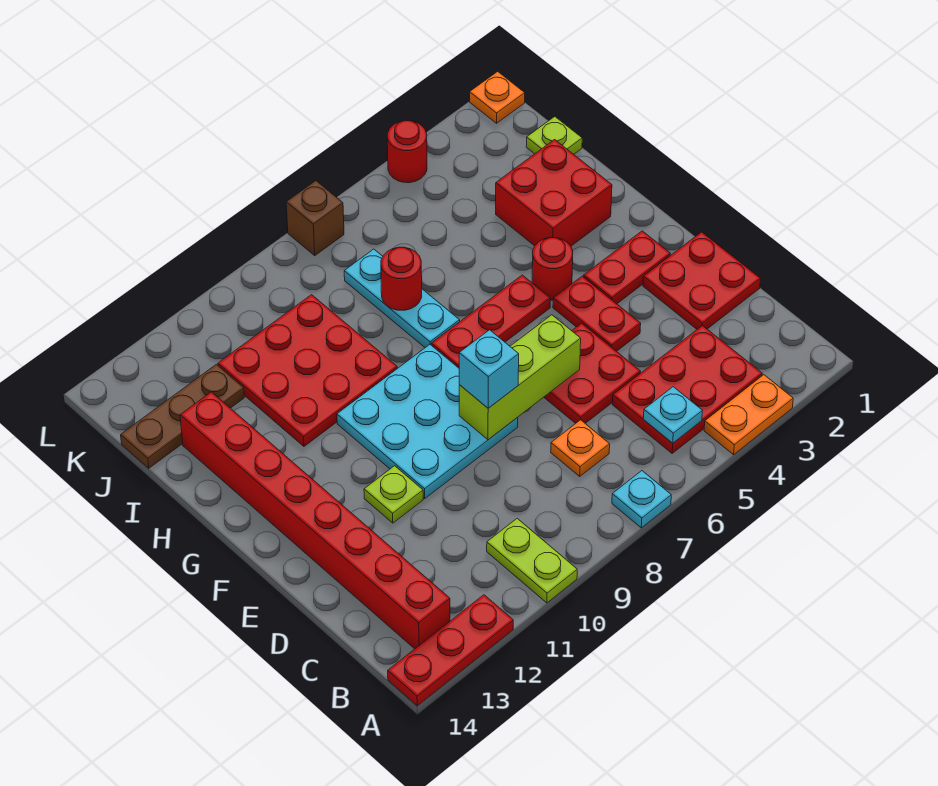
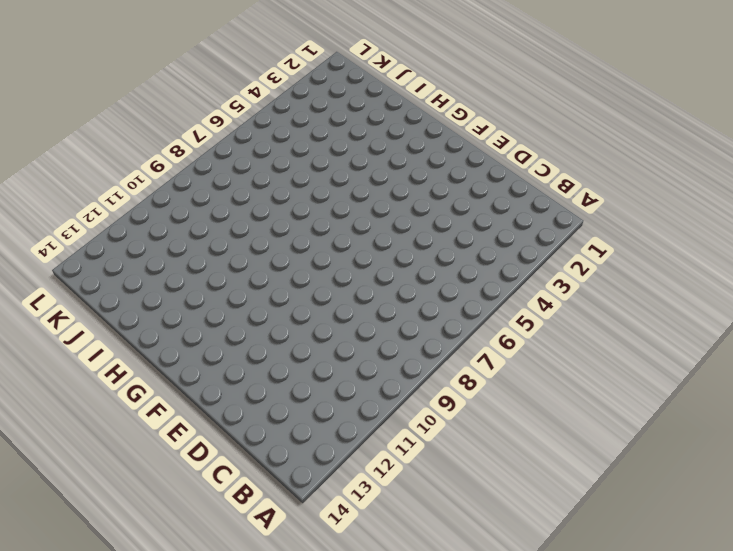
none -> orange 1x2 plate [704,375,793,455]
none -> cyan 1x1 plate [612,471,671,528]
none -> lime 1x2 plate [487,519,577,603]

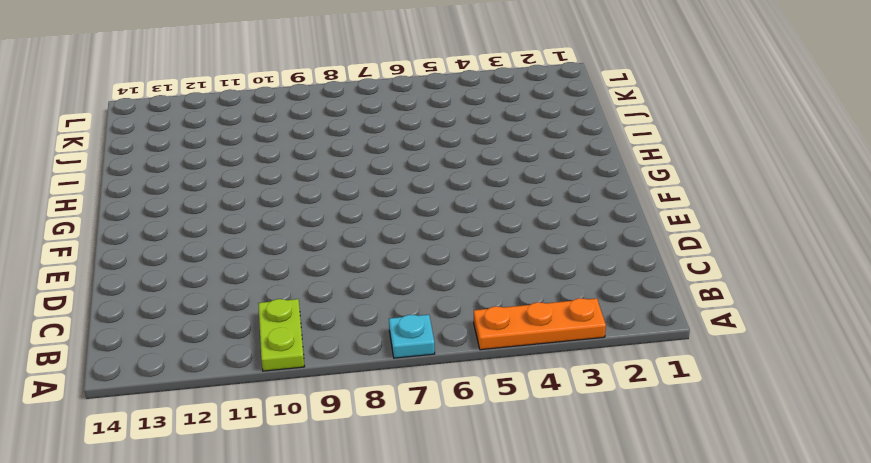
orange 1x3 plate [474,298,606,350] -> orange 1x2 plate [704,375,793,455]
none -> red 1x3 plate [388,595,513,706]
none -> red 2x3 plate [612,325,762,453]
none -> red 1x8 brick [180,392,450,649]

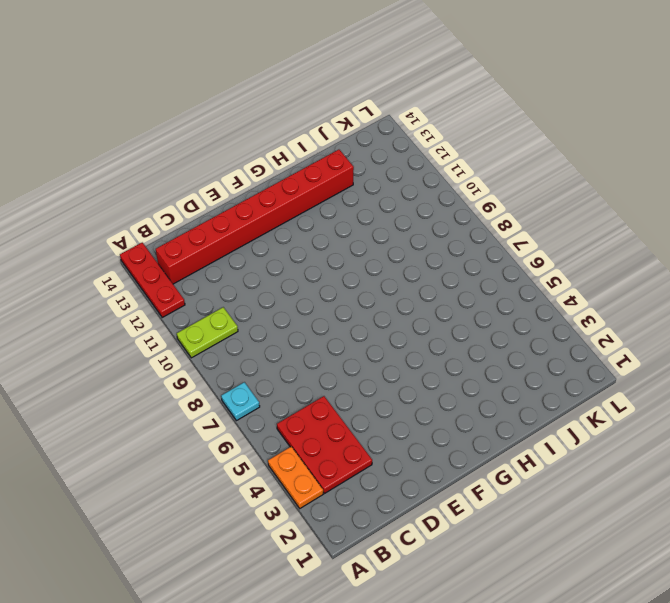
none -> orange 1x1 plate [551,420,610,476]
none -> red 2x2 plate [643,232,760,329]
none -> red 2x2 plate [544,323,641,423]

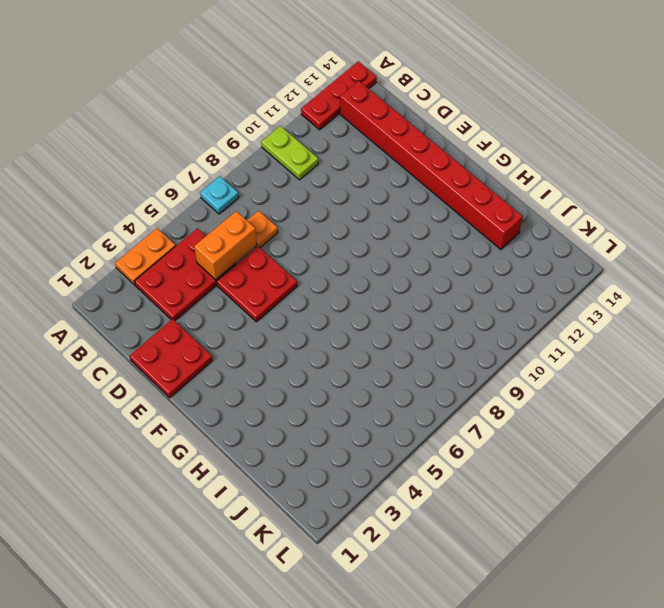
orange 1x2 brick [194,211,257,280] -> none
none -> red 1x2 plate [553,276,641,351]
none -> cyan 3x3 plate [337,345,518,498]
none -> lime 1x1 plate [364,466,423,523]

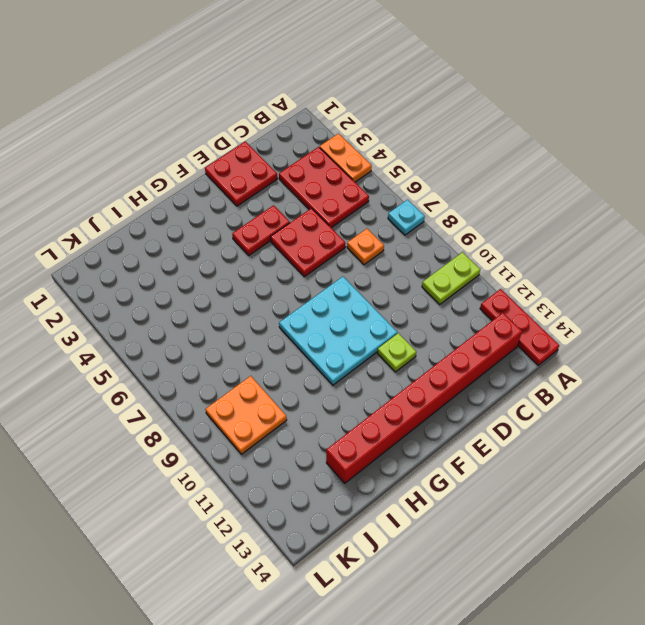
orange 2x2 plate [205,376,287,454] -> red 3x3 plate [218,295,397,446]
none -> red 1x2 plate [584,231,670,304]
none -> red 1x1 round brick [532,238,573,300]
none -> red 1x3 plate [431,275,550,368]

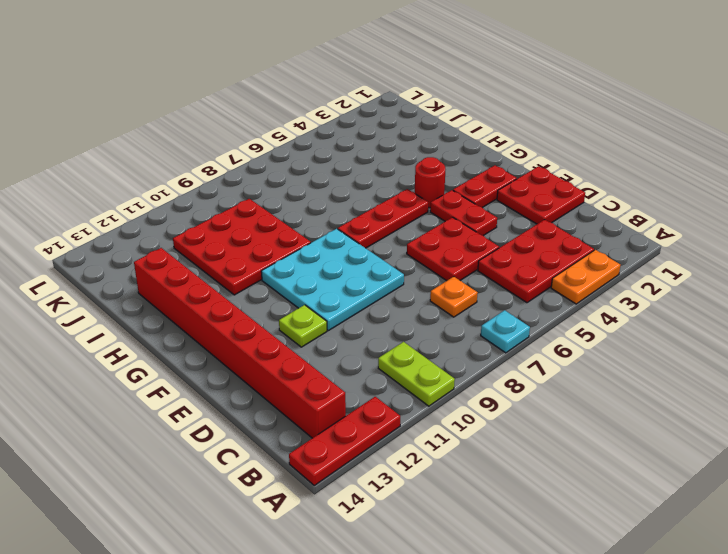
none -> red 2x2 brick [496,140,612,246]
none -> cyan 1x3 plate [344,249,460,348]
none -> lime 1x1 plate [526,117,582,154]

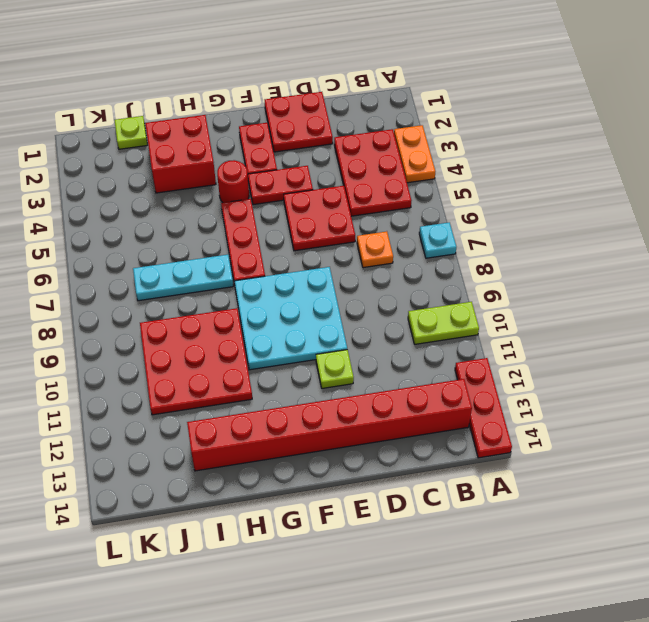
none -> brown 1x3 plate [121,364,244,468]
none -> orange 1x1 plate [470,72,525,123]
none -> red 1x1 round brick [387,121,427,183]

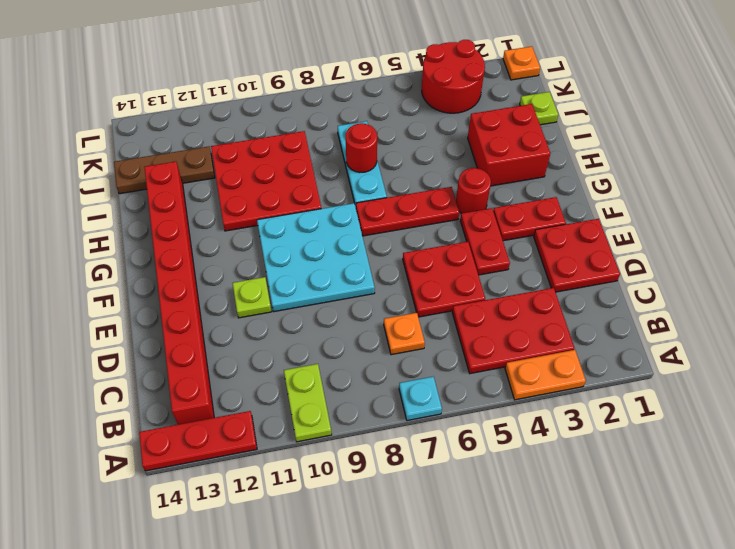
red 2x2 round brick [422,40,485,113] -> red 1x1 round brick [387,121,427,183]
none -> brown 1x1 brick [286,181,344,256]
none -> cyan 1x1 plate [643,387,702,443]
none -> lime 1x3 brick [459,315,581,440]

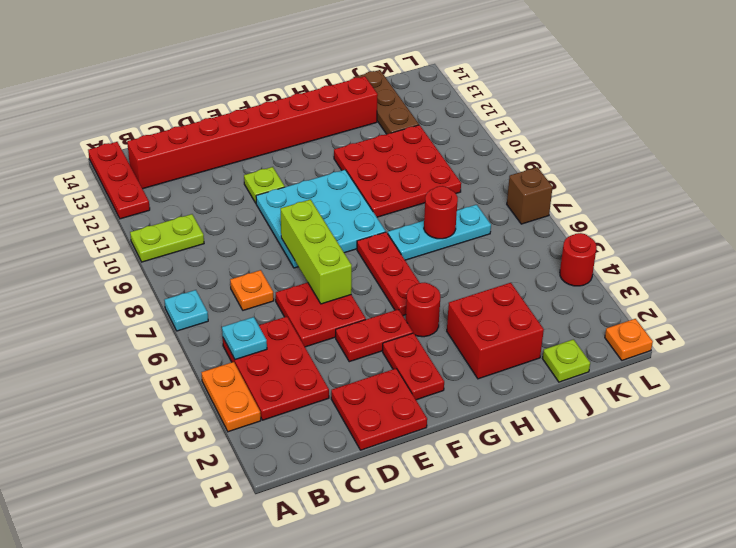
none -> cyan 1x1 brick [459,330,519,408]

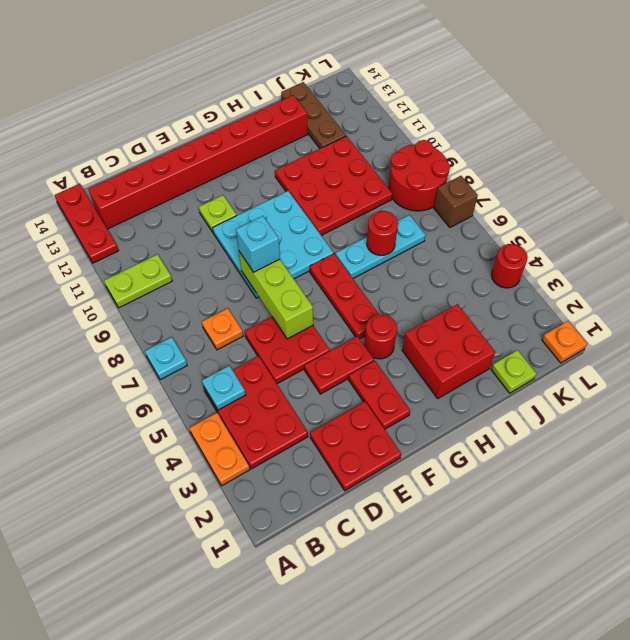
red 2x2 round brick [389,140,450,211] -> none

